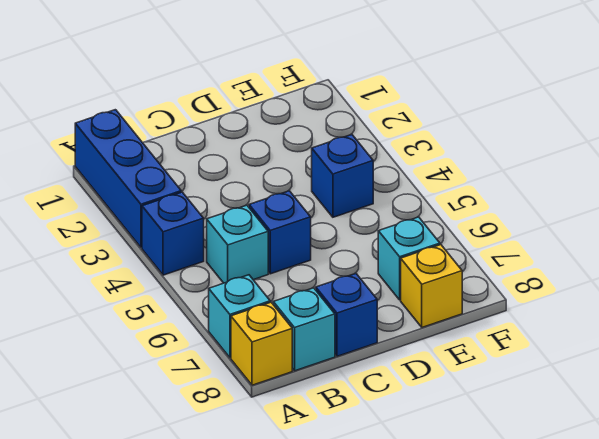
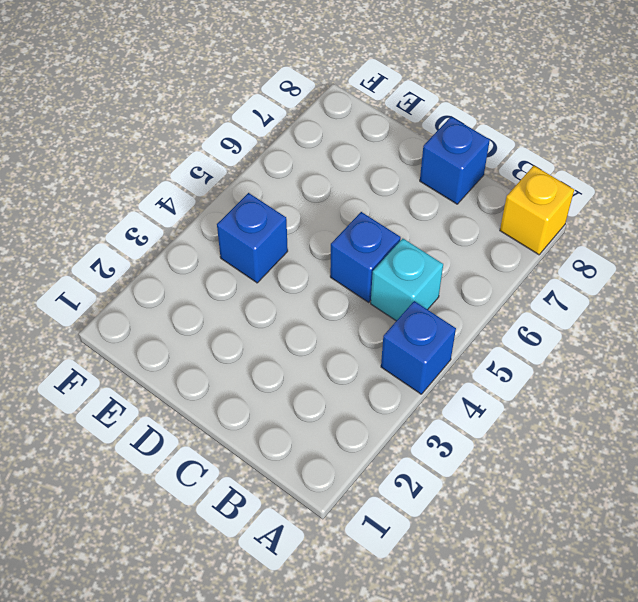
none -> blue 1x3 brick [75,110,181,248]
none -> cyan 1x1 brick [209,275,270,358]

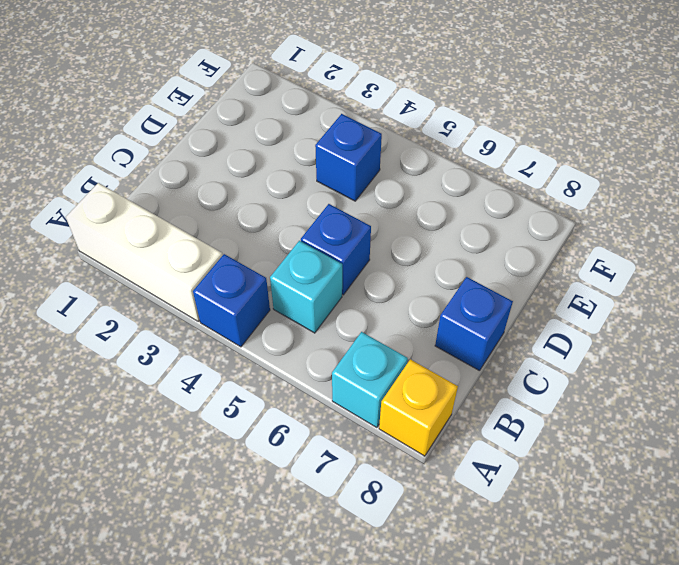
white 1x3 brick [66,183,222,321] -> blue 1x3 brick [75,110,181,248]
none -> cyan 1x1 brick [273,288,335,371]
none -> cyan 1x1 brick [378,217,440,300]

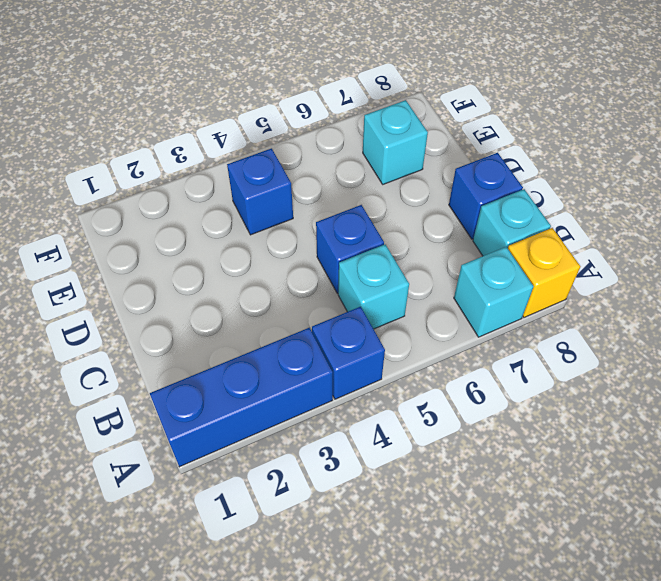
none -> yellow 1x1 brick [401,245,462,327]

